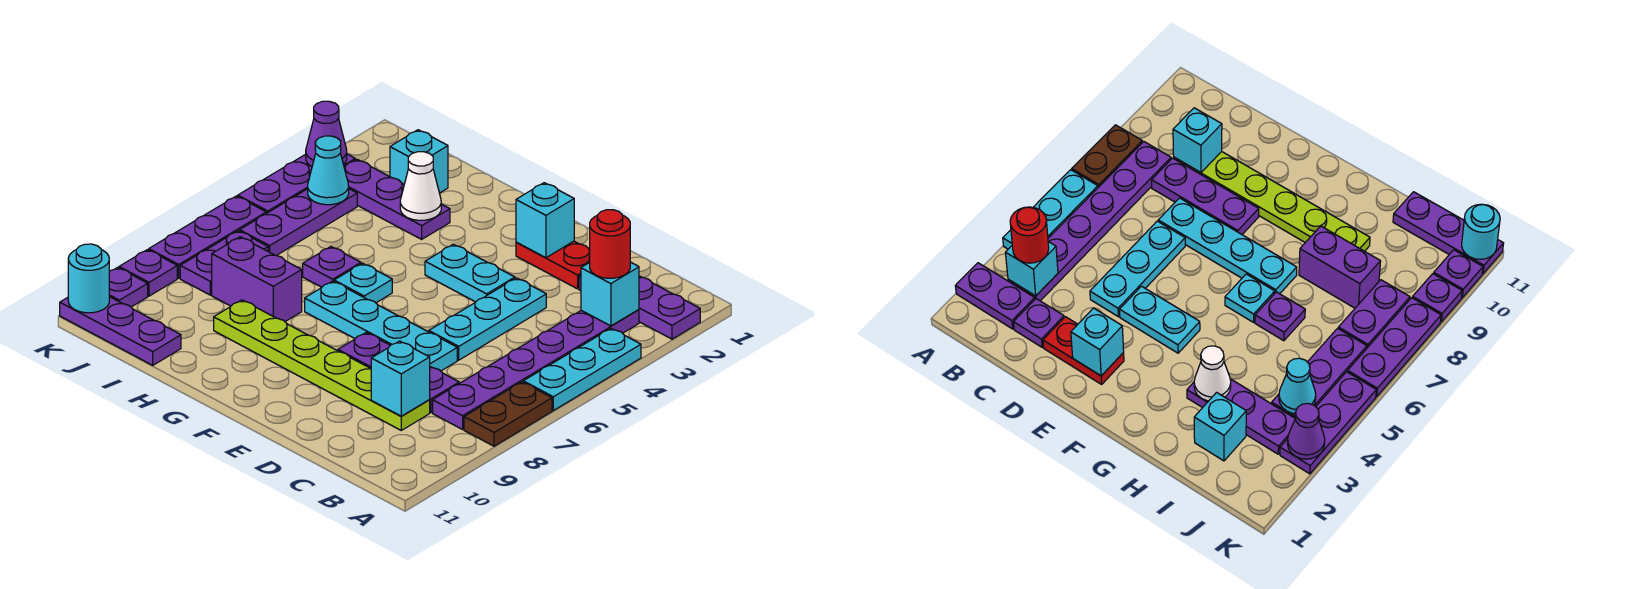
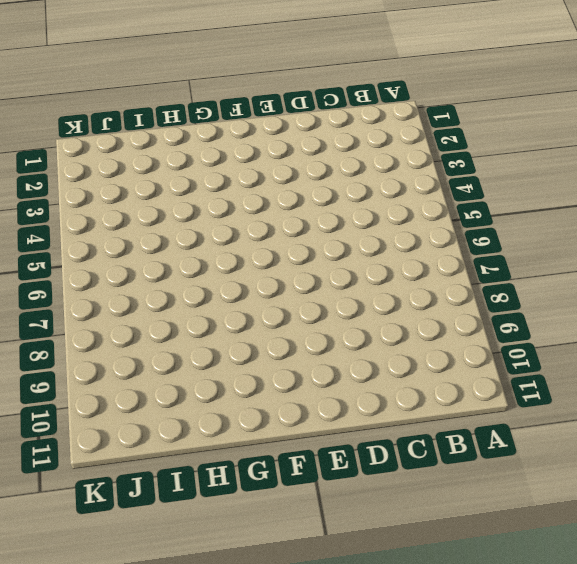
none -> purple 1x2 plate [639,276,700,339]
none -> cyan 1x3 plate [523,328,641,410]
none -> brown 1x2 plate [464,382,552,446]
none -> purple 1x6 plate [433,310,639,429]

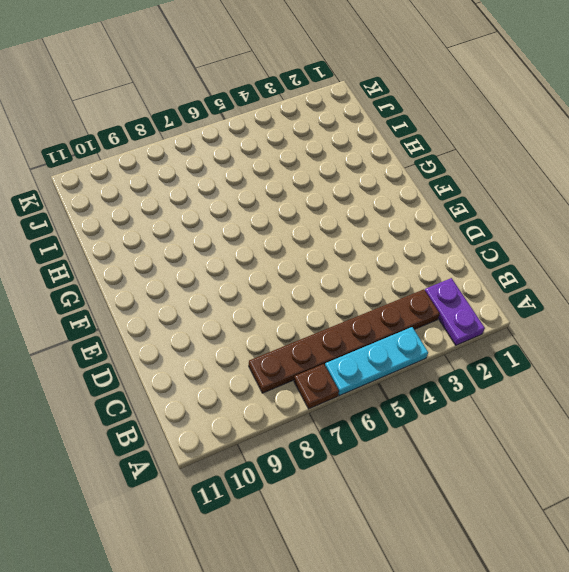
brown 1x1 plate [294,364,339,409] -> brown 1x2 plate [464,382,552,446]
brown 1x6 plate [249,289,440,393] -> purple 1x6 plate [433,310,639,429]
none -> purple 1x1 plate [1014,299,1064,347]
none -> purple 1x3 plate [338,333,459,413]
none -> lime 1x6 plate [214,300,430,430]
none -> red 1x2 plate [516,241,590,289]

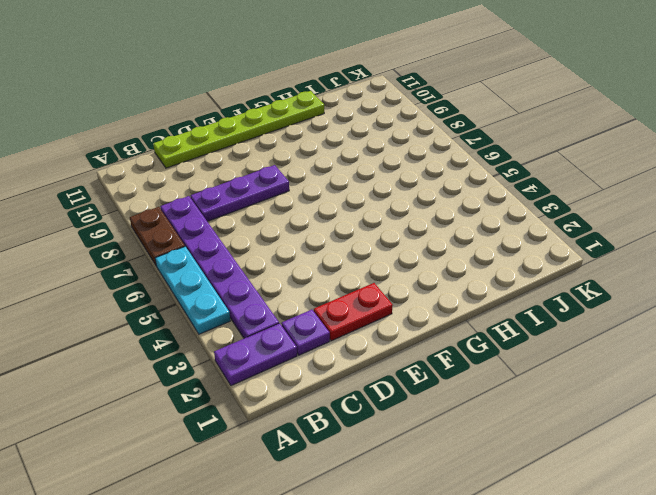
lime 1x6 plate [153,91,324,168] -> lime 1x6 plate moved to [214,300,430,430]
none -> cyan 1x3 plate [429,278,546,360]
none -> cyan 1x4 plate [305,281,457,371]
none -> cyan 1x2 plate [425,244,515,302]
none -> cyan 1x1 plate [334,263,392,303]

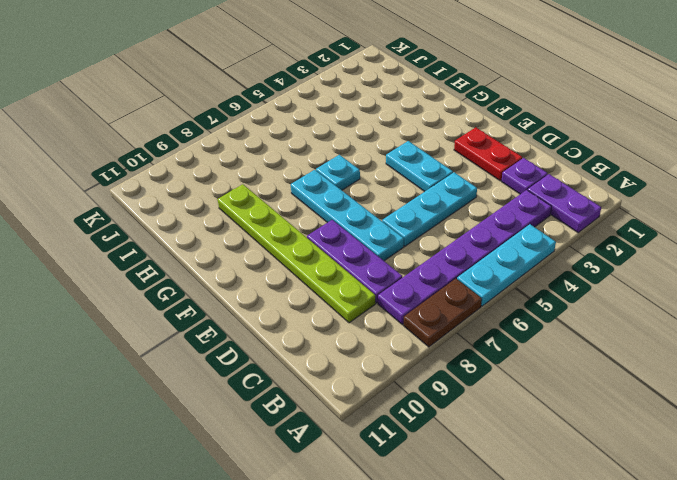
none -> purple 1x3 plate [344,159,450,239]
none -> purple 1x1 plate [303,247,361,287]
none -> purple 1x2 brick [212,237,302,322]
none -> cyan 1x1 brick [390,130,448,193]

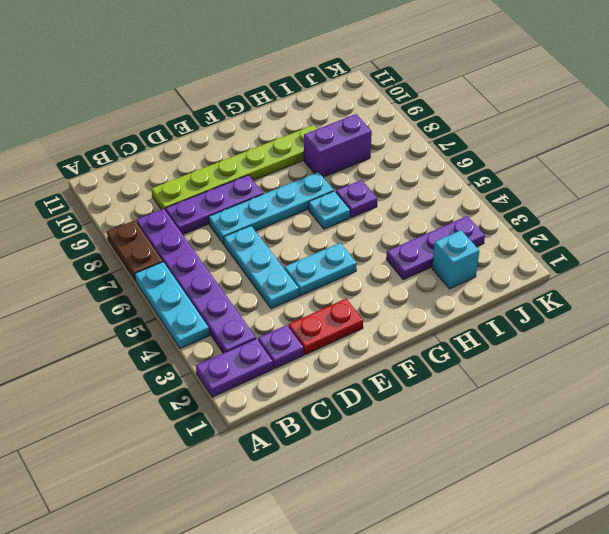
none -> purple 1x3 plate [60,297,181,365]
none -> purple 1x3 plate [240,189,357,255]
none -> purple 1x2 plate [180,231,268,295]
none -> purple 1x3 plate [238,154,355,213]

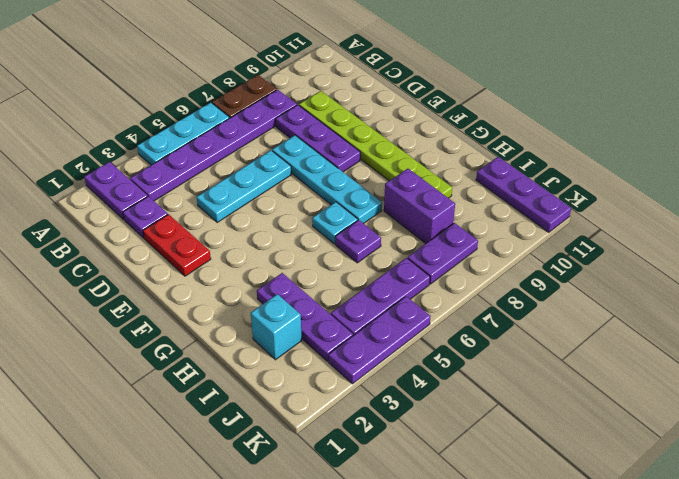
none -> cyan 1x2 plate [425,244,515,302]
none -> purple 1x3 plate [149,196,266,278]
none -> purple 1x1 plate [119,250,177,296]
none -> purple 1x1 plate [109,267,148,307]

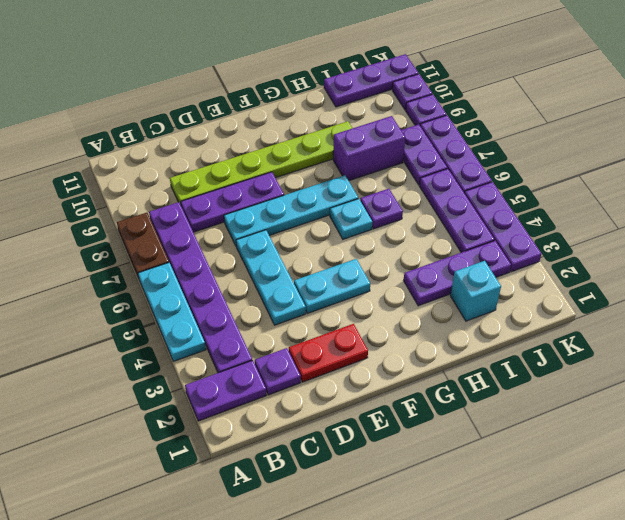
none -> cyan 1x1 brick [581,262,639,326]
none -> cyan 1x1 brick [371,341,430,416]
none -> cyan 1x1 brick [516,183,574,258]
none -> white 1x1 cone [400,152,441,220]

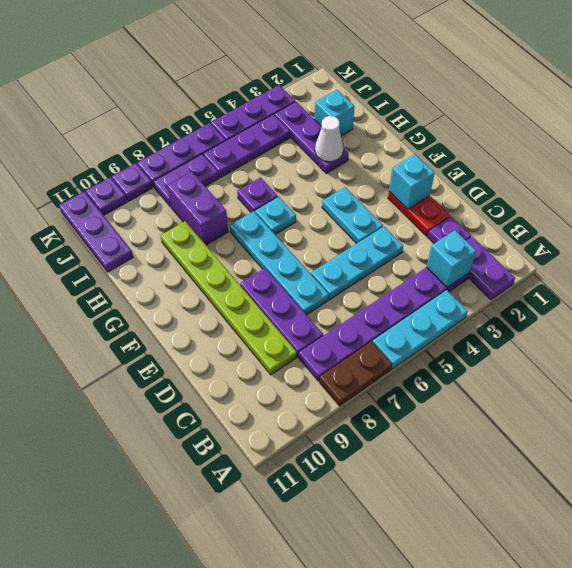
none -> cyan 1x1 brick [371,341,430,416]
none -> cyan 1x1 cone [308,136,349,205]
none -> purple 1x1 cone [306,101,347,167]
none -> cyan 1x1 round brick [68,244,109,313]

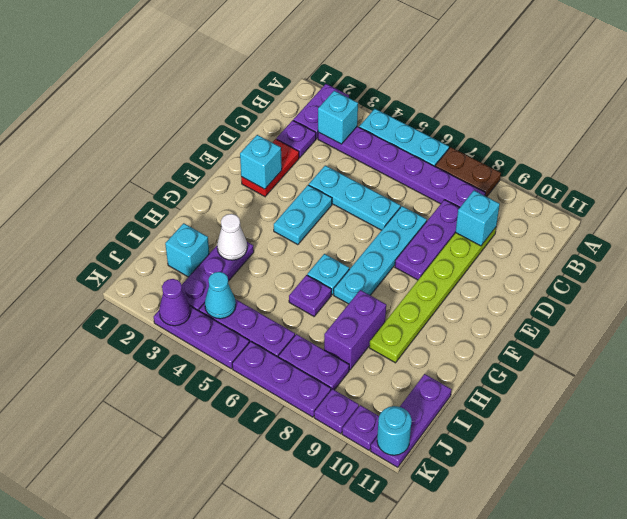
none -> red 1x1 round brick [590,210,630,278]

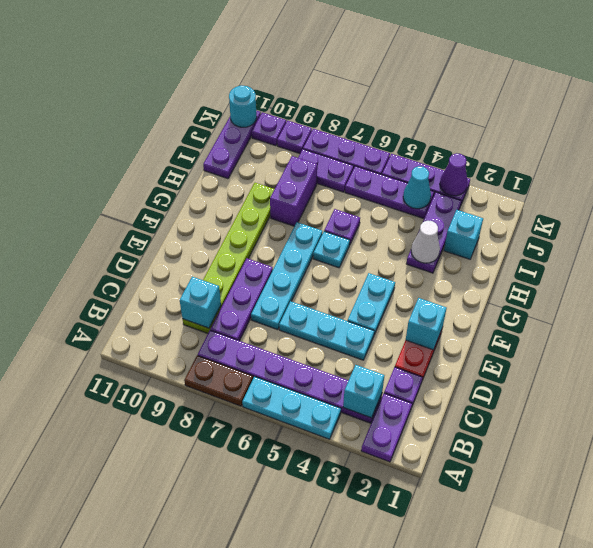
none -> red 1x1 round brick [590,210,630,278]

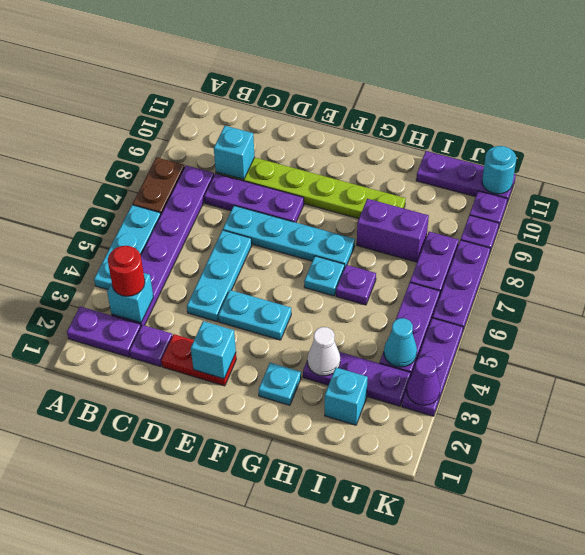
cyan 1x1 plate [259,363,301,405] -> none

